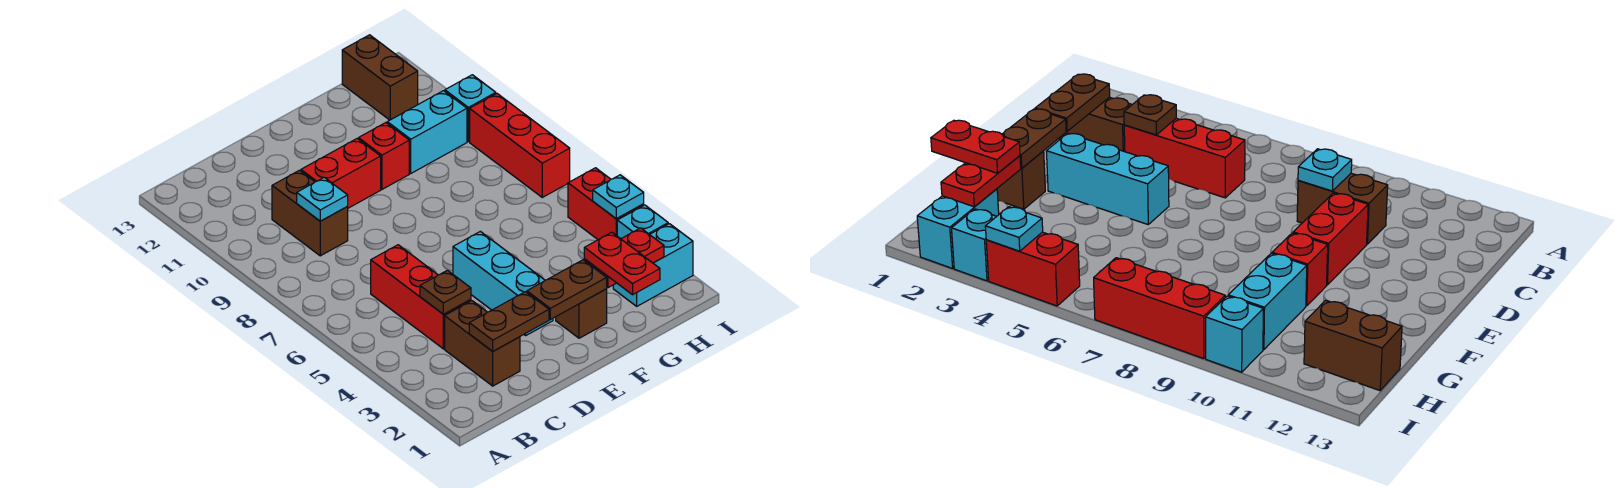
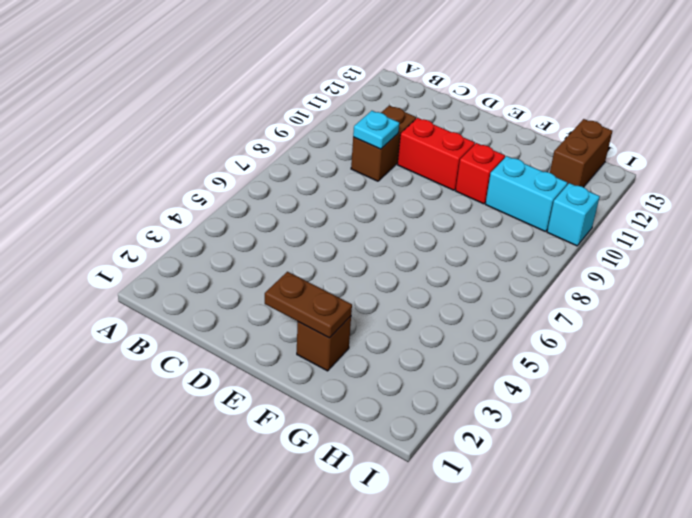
none -> brown 1x2 brick [445,301,520,386]
none -> red 1x3 brick [371,245,471,349]
none -> cyan 1x3 brick [453,231,553,335]

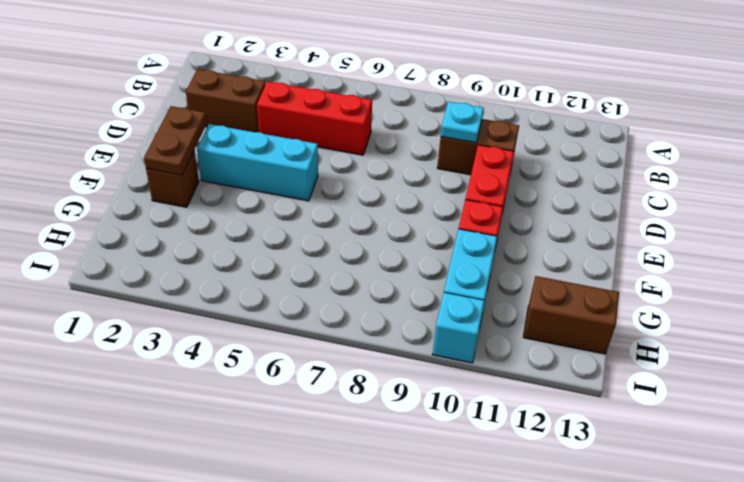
none -> cyan 1x2 brick [613,224,693,306]
none -> cyan 1x1 brick [617,205,668,239]
none -> red 1x2 brick [568,168,644,240]

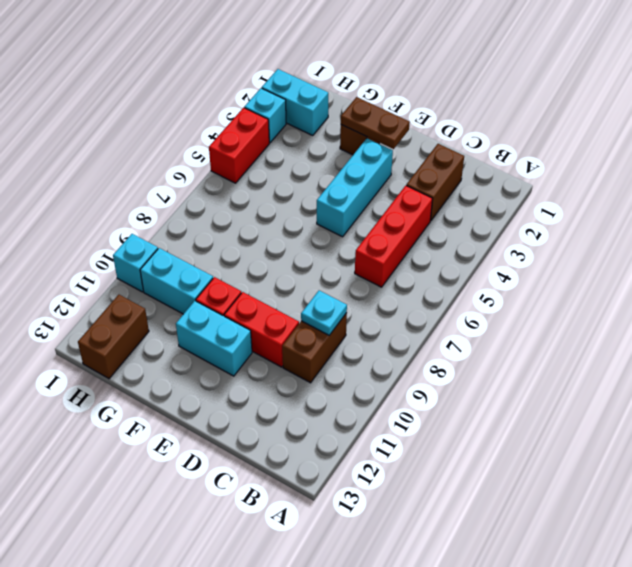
cyan 1x2 brick [176,301,252,376] -> none
none -> red 1x3 brick [470,94,570,197]
none -> brown 1x2 plate [469,292,549,351]
none -> brown 1x1 plate [420,270,471,314]

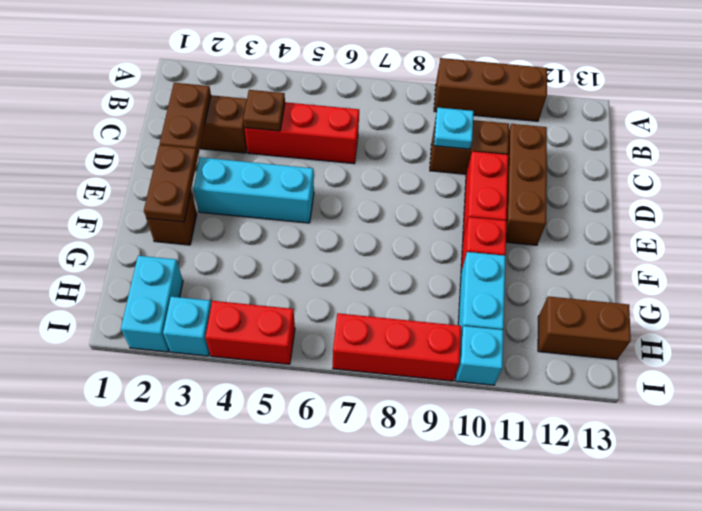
brown 1x3 brick [434,58,547,121] -> none
brown 1x3 brick [506,124,547,245] -> none
none -> red 1x2 plate [584,228,664,288]
none -> cyan 1x1 plate [593,175,644,219]
none -> red 1x2 plate [584,232,660,295]

